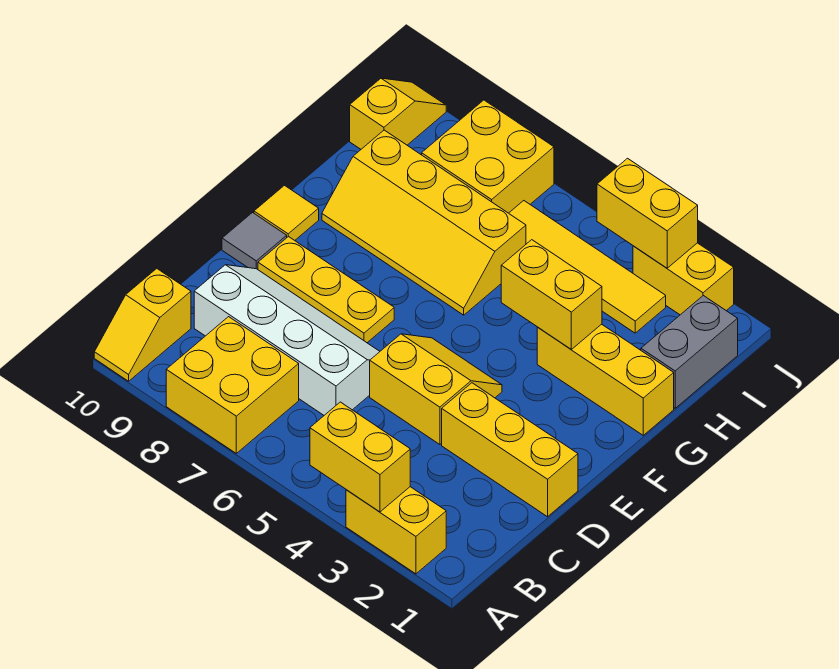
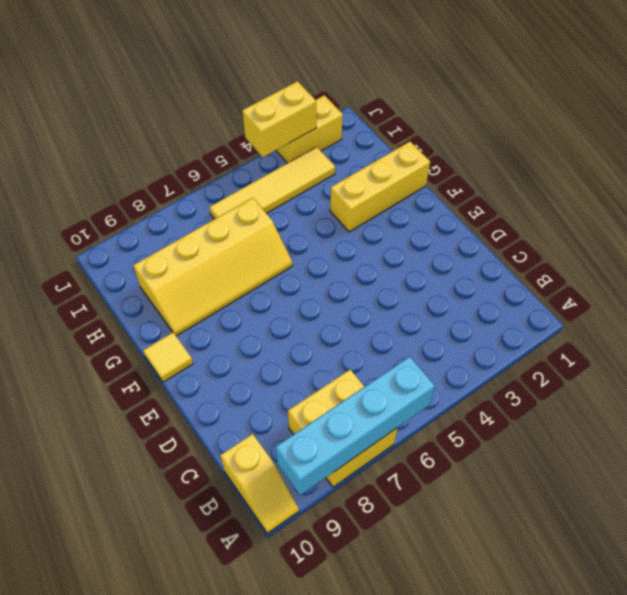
cyan 1x4 brick [275,357,435,495] -> none
none -> yellow 1x2 brick [346,487,446,574]
none -> white 2x4 slope [194,265,380,415]
none -> yellow 1x3 brick [442,383,578,517]

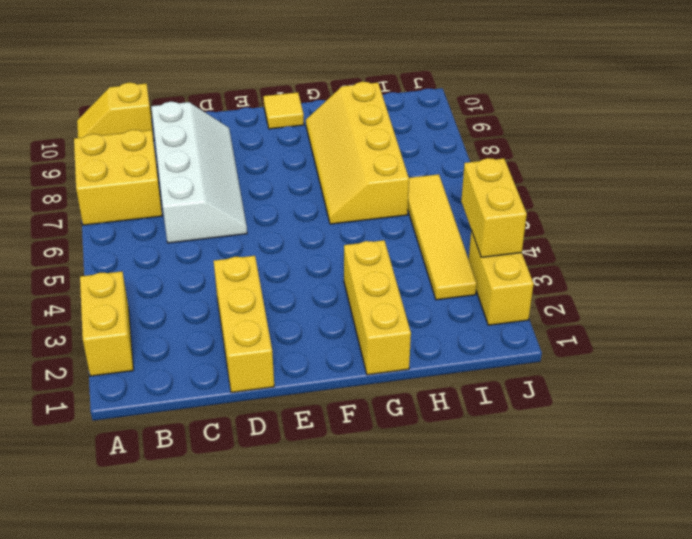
none -> yellow 2x2 slope [370,334,502,444]
none -> yellow 1x3 plate [258,236,394,343]
none -> grey 1x1 tile [222,213,287,269]

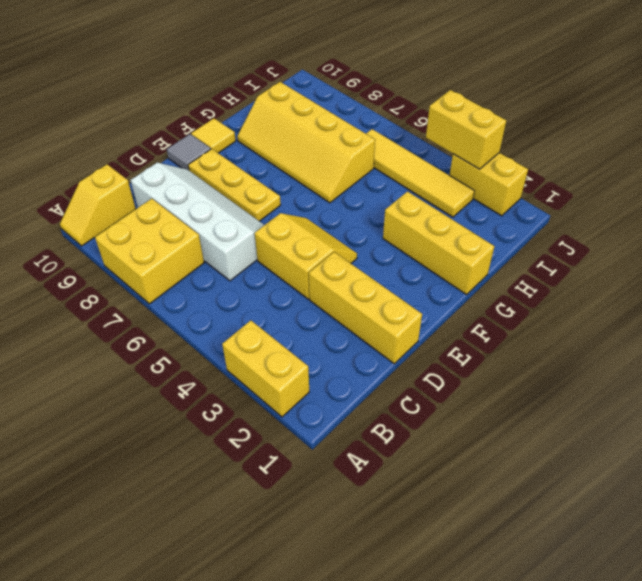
none -> grey 1x2 brick [641,296,738,408]
none -> yellow 2x2 brick [422,100,554,213]
none -> yellow 1x2 slope [350,78,446,149]

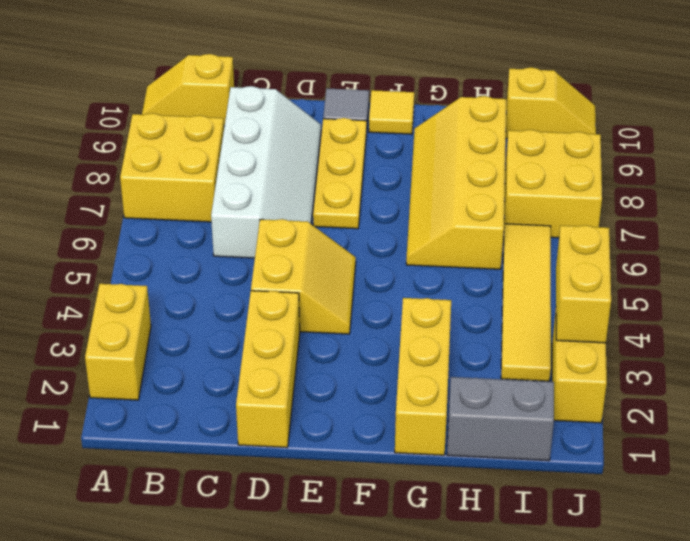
none -> yellow 1x2 brick [310,402,410,512]
none -> yellow 1x2 brick [501,240,602,349]

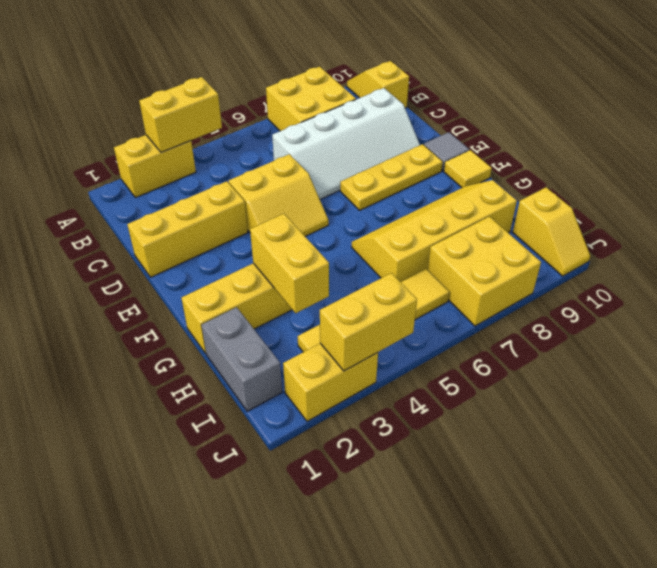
yellow 1x2 brick [250,214,329,313] -> yellow 1x2 brick turned to [501,240,602,349]

